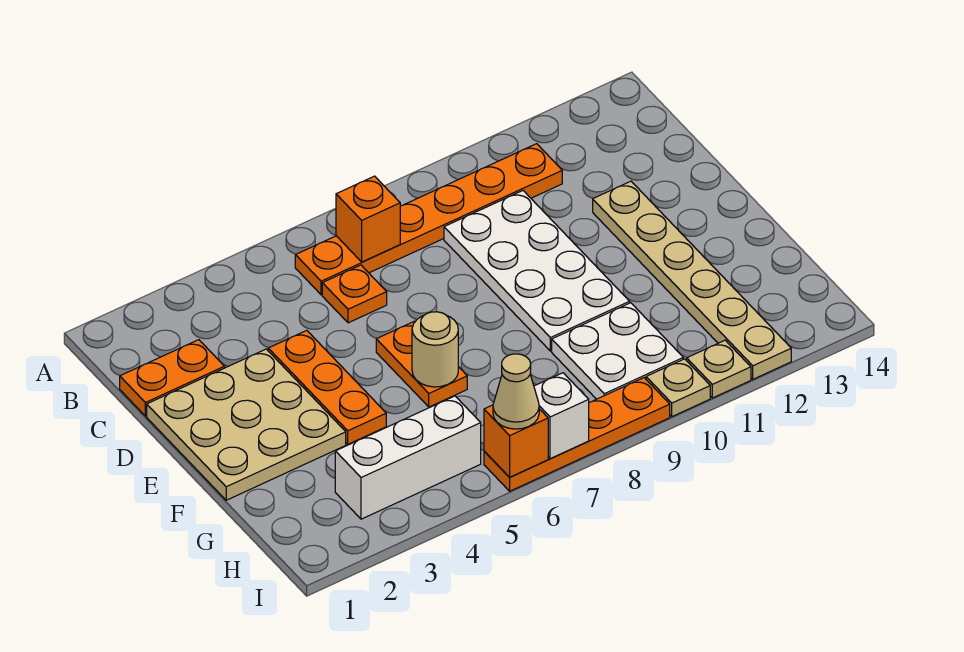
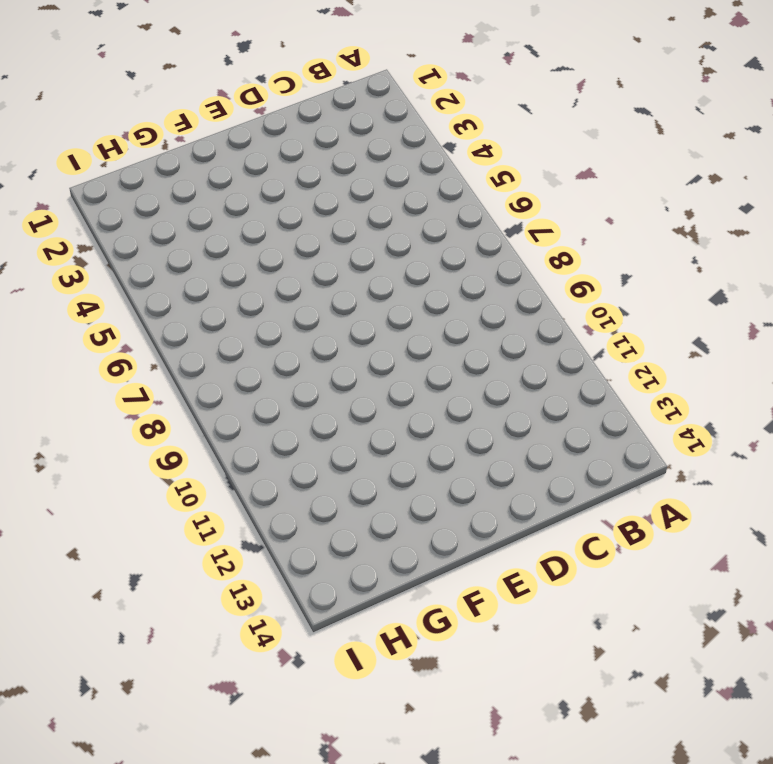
none -> orange 1x6 plate [295,144,562,295]
none -> orange 1x2 plate [120,340,225,416]
none -> orange 1x1 plate [322,265,387,323]

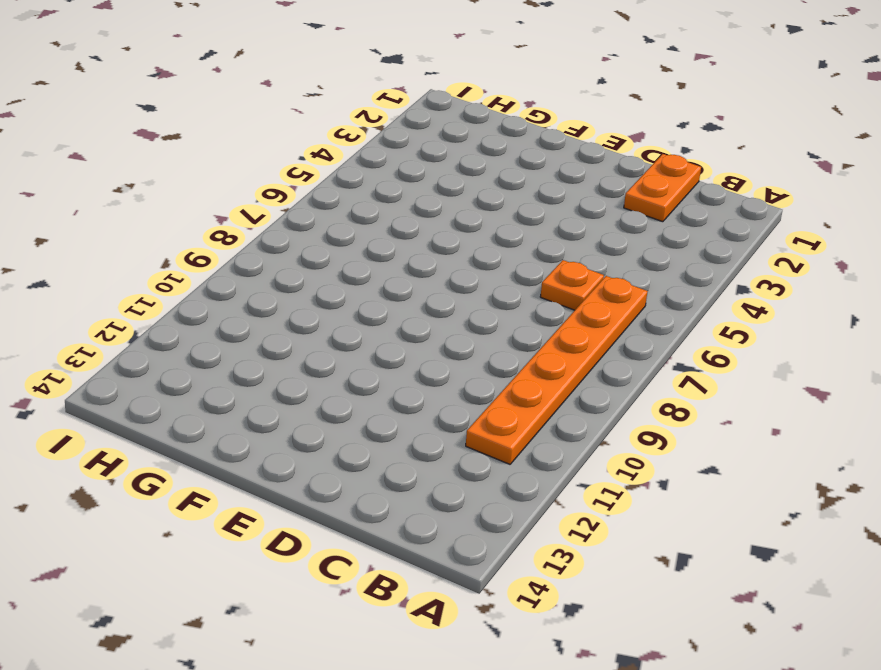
none -> white 2x4 plate [444,191,630,351]
none -> tan 3x3 plate [147,349,346,500]
none -> orange 1x3 plate [268,330,386,444]

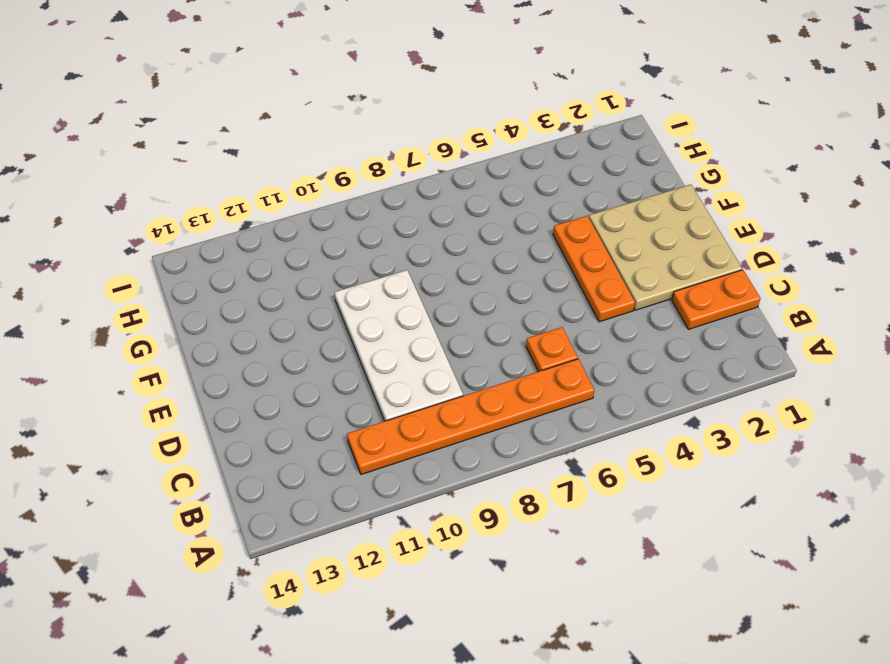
none -> tan 1x6 plate [593,181,791,379]
none -> orange 1x2 plate [376,321,467,407]
none -> white 2x2 plate [552,303,683,399]

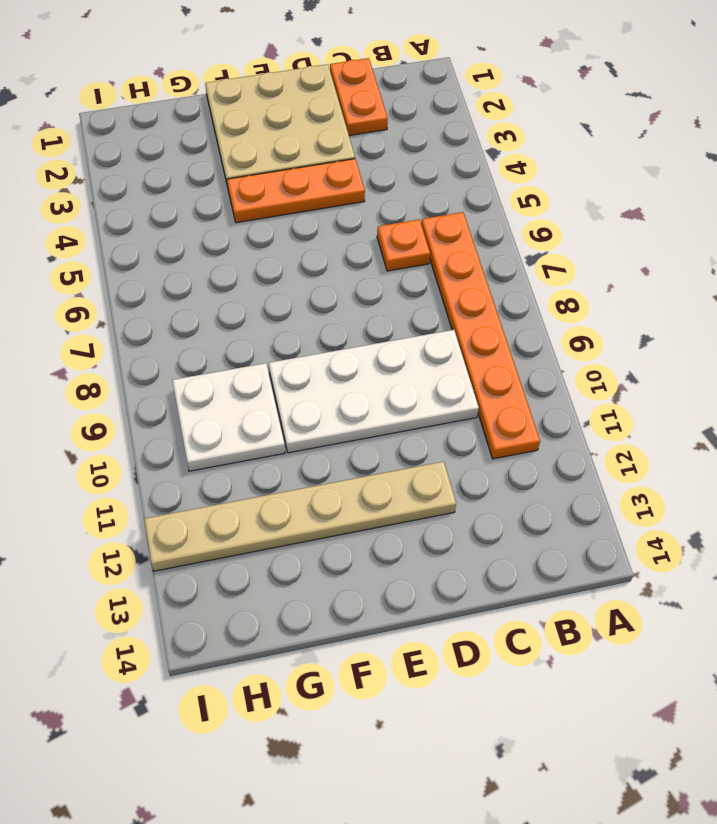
none -> orange 1x2 plate [376,321,467,407]
none -> white 1x3 brick [335,396,481,519]
none -> orange 1x4 plate [484,378,670,491]

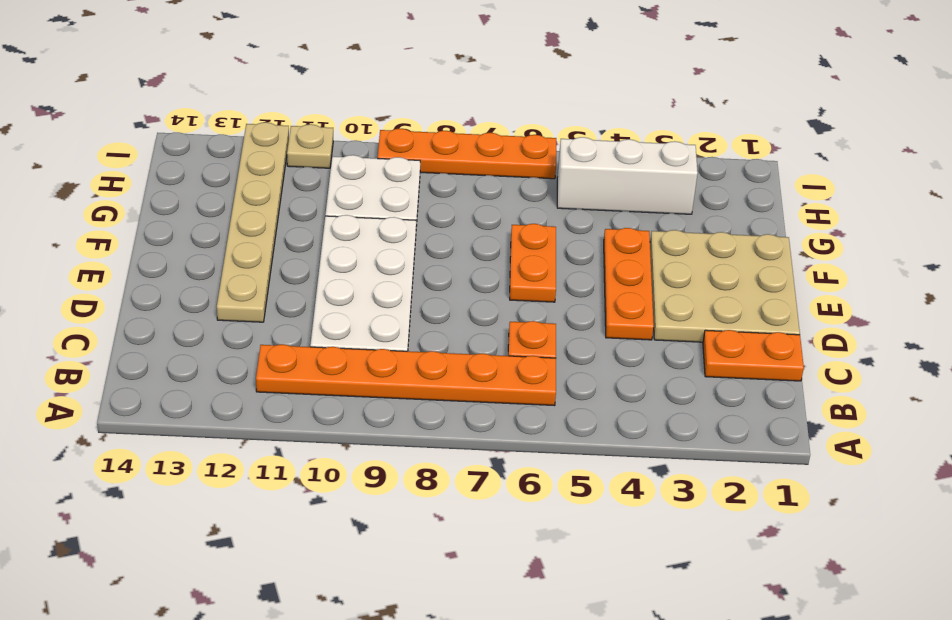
none -> tan 1x1 plate [646,359,710,417]
none -> orange 1x1 brick [336,176,400,262]
none -> tan 1x1 round brick [412,312,458,387]

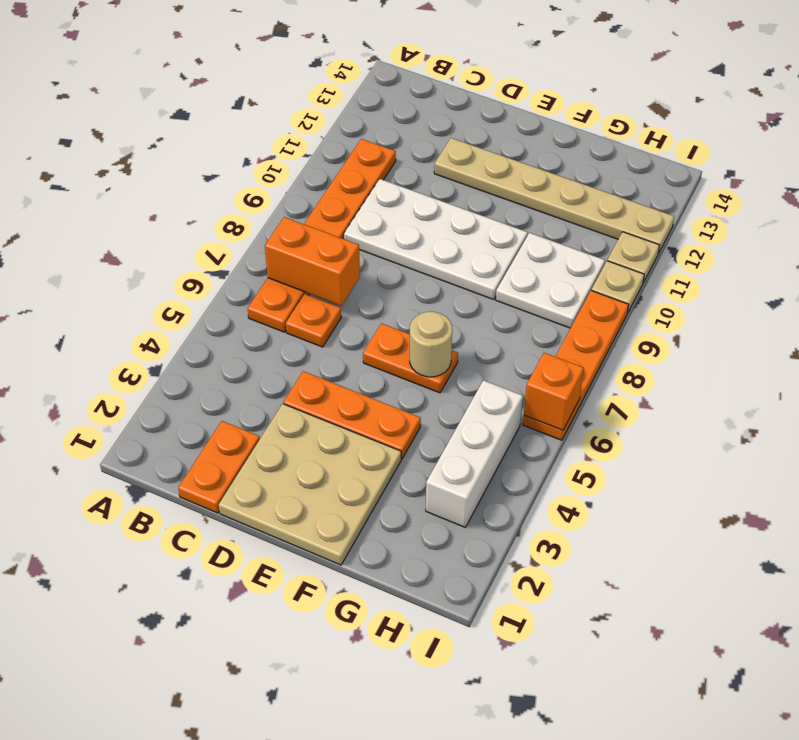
orange 1x2 brick [265,217,360,306] -> orange 1x1 brick [336,176,400,262]
none -> white 1x1 brick [534,373,589,459]
none -> tan 1x1 cone [493,354,539,429]

